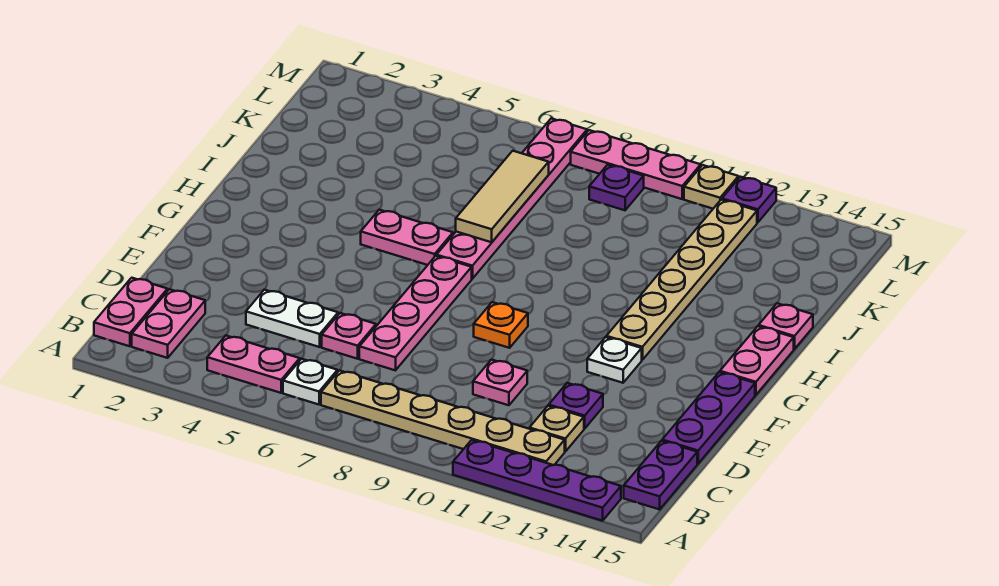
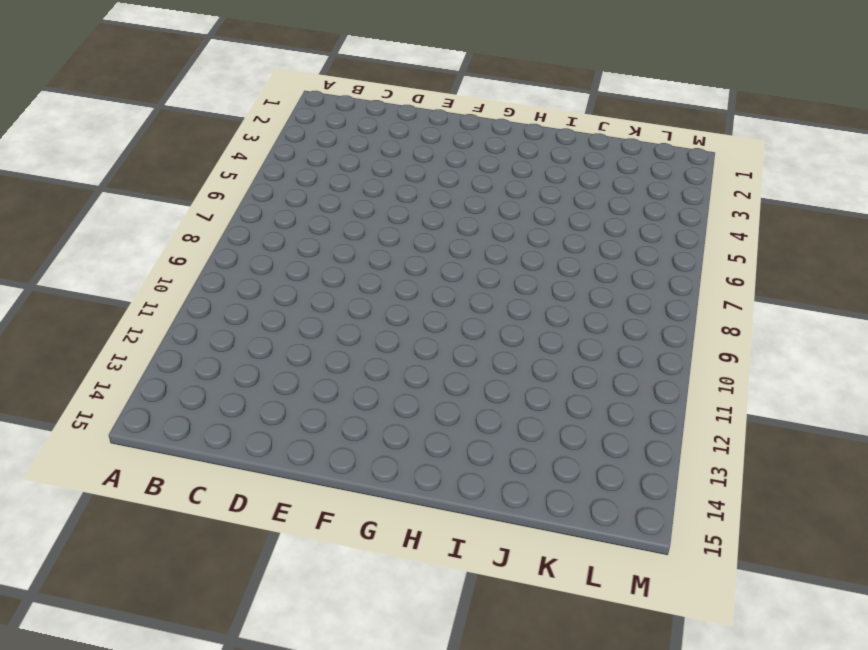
none -> purple 1x4 plate [453,440,621,521]
none -> pink 1x2 plate [94,278,168,346]
none -> pink 1x2 plate [132,289,205,358]

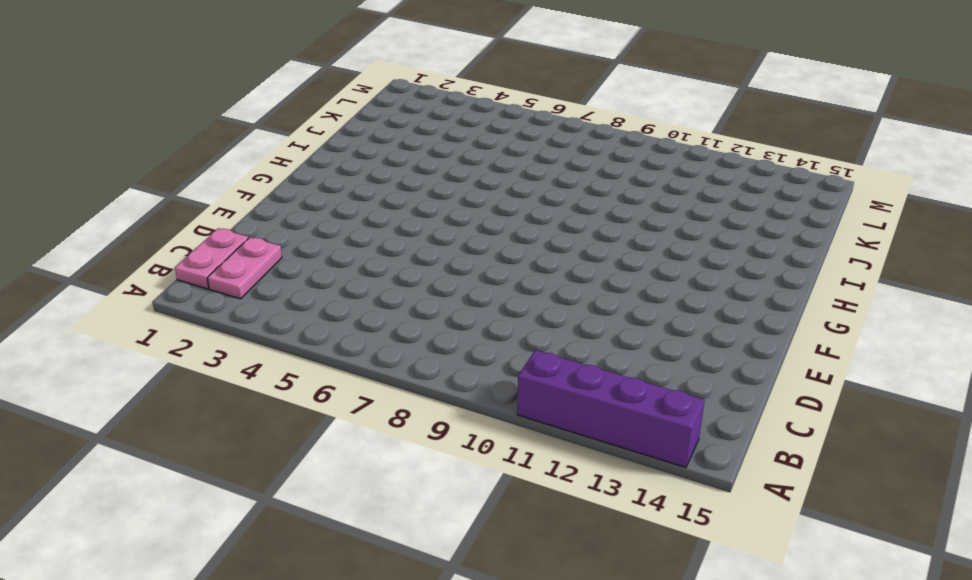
purple 1x4 brick [517,350,705,468] -> purple 1x4 plate [453,440,621,521]
none -> pink 1x2 plate [207,336,300,393]
none -> white 1x1 plate [283,359,337,405]
none -> tan 1x6 plate [321,371,565,465]

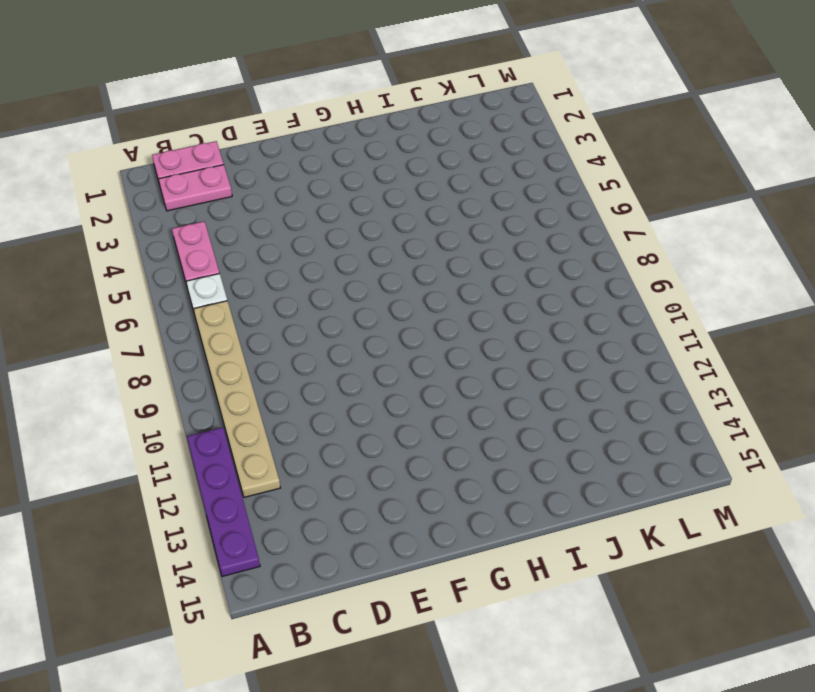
none -> purple 1x2 plate [624,441,697,509]
none -> tan 1x1 plate [529,406,584,452]
none -> white 1x2 plate [246,290,338,347]

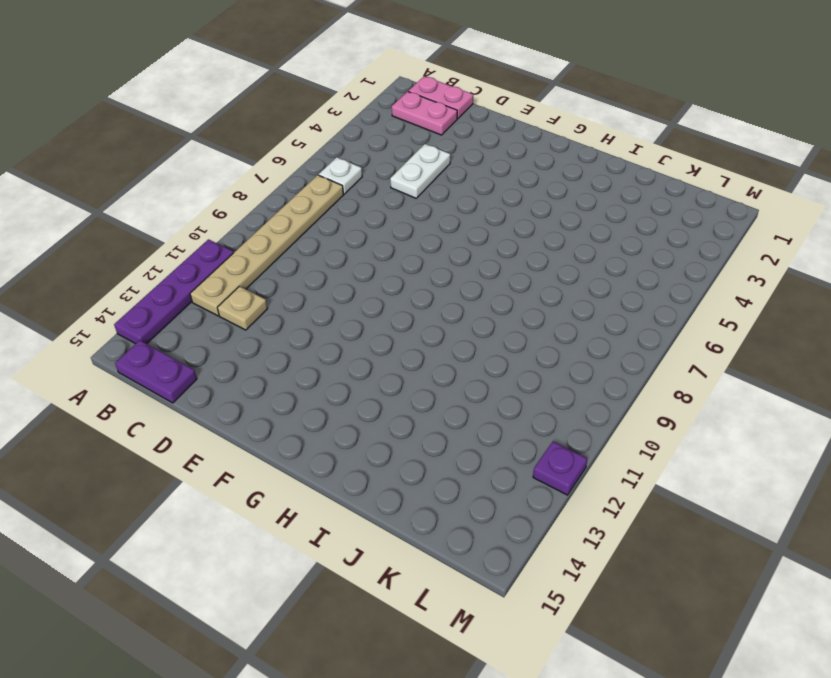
none -> pink 1x2 plate [207,336,300,393]
none -> pink 1x1 plate [322,313,376,359]
none -> pink 1x4 plate [359,256,472,370]

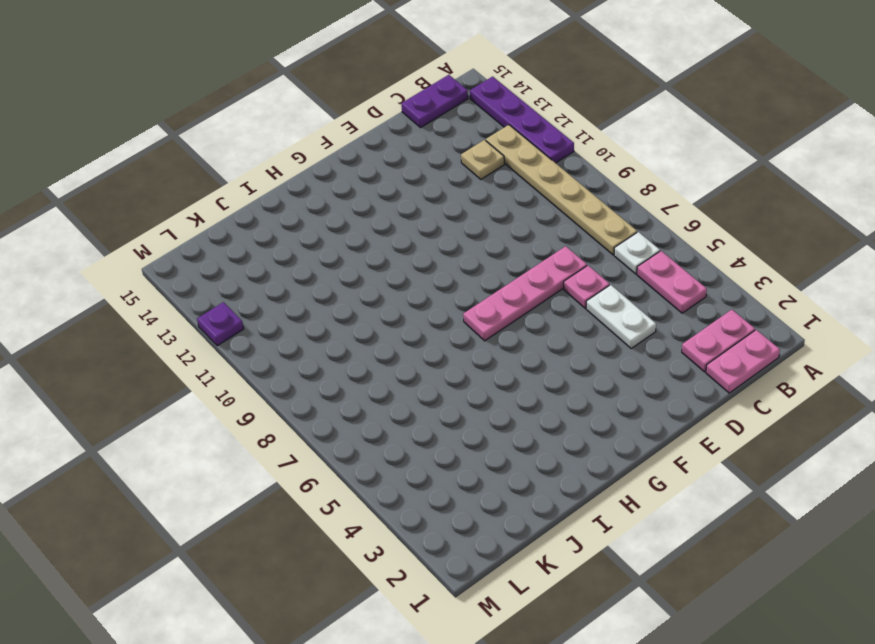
none -> pink 1x1 plate [473,360,527,405]
none -> purple 1x1 plate [549,383,603,429]
none -> purple 1x3 plate [662,372,755,464]

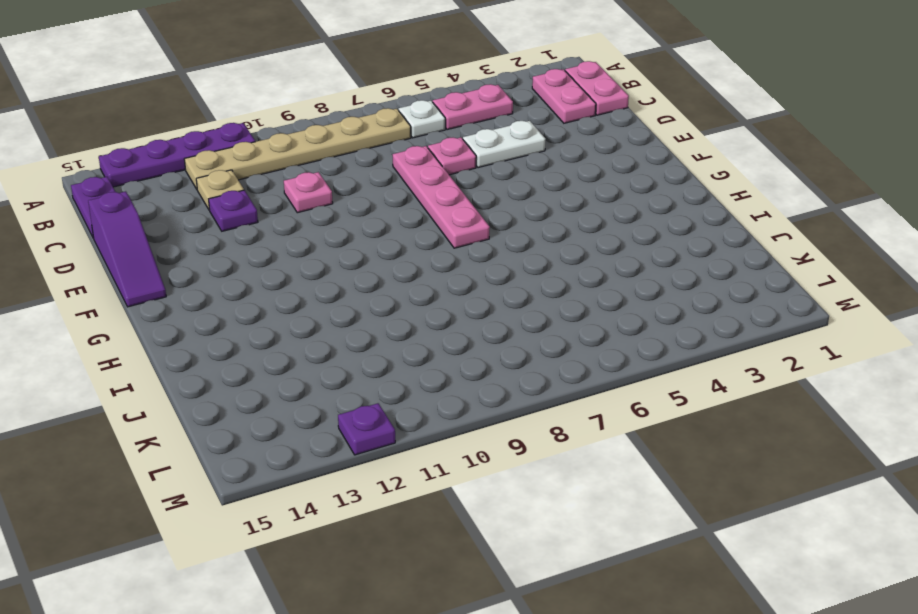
purple 1x3 slope [88,191,166,307] -> purple 1x3 plate [662,372,755,464]
none -> orange 1x1 plate [474,302,528,348]
none -> white 1x1 plate [587,337,642,383]
none -> tan 1x6 plate [606,200,757,360]

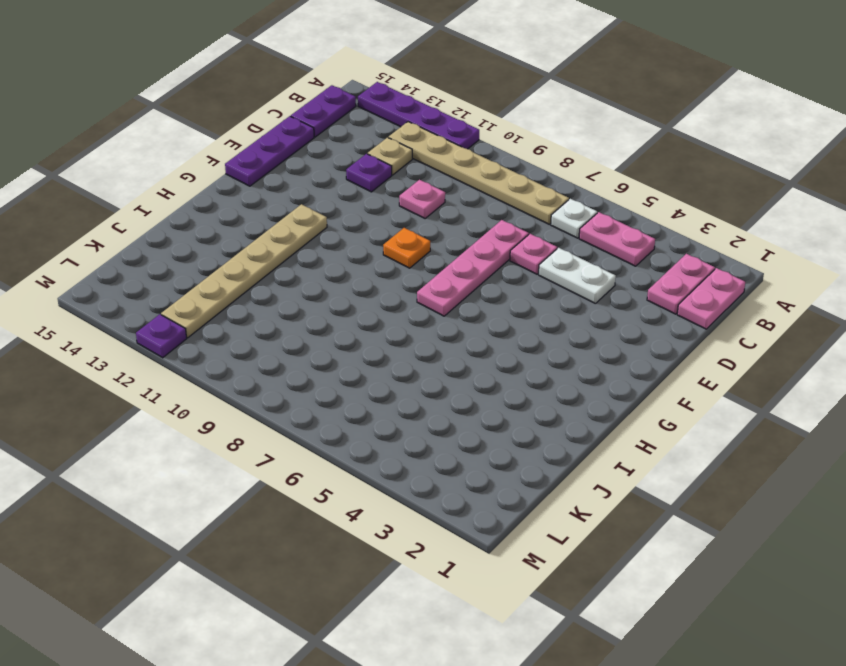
none -> white 1x1 plate [587,337,642,383]
none -> pink 1x2 plate [720,326,794,395]
none -> pink 1x2 plate [361,210,453,265]

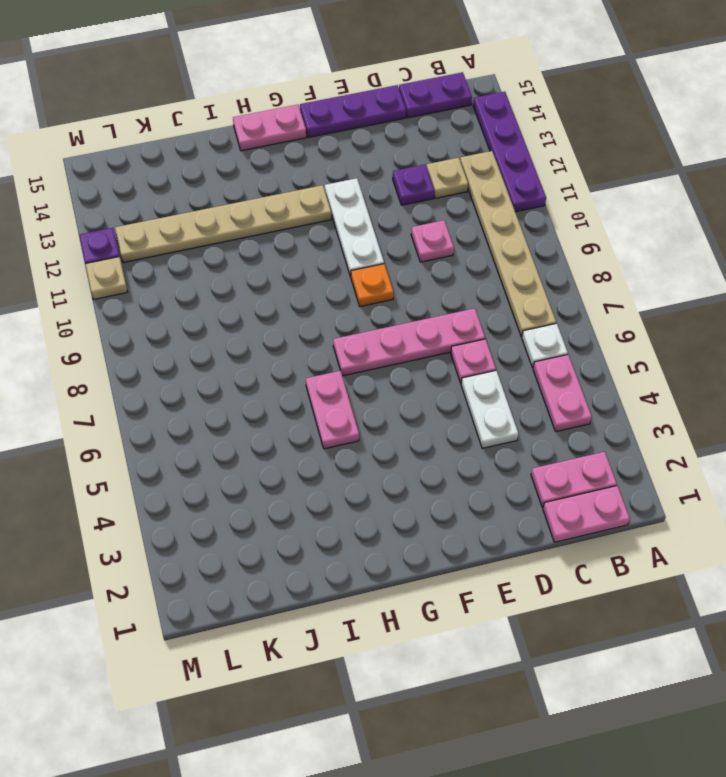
white 1x3 plate [325,178,384,277] -> white 1x1 plate [587,337,642,383]
none -> pink 1x6 plate [436,118,587,279]
none -> pink 1x1 plate [759,303,813,349]
none -> purple 1x1 plate [589,165,644,210]

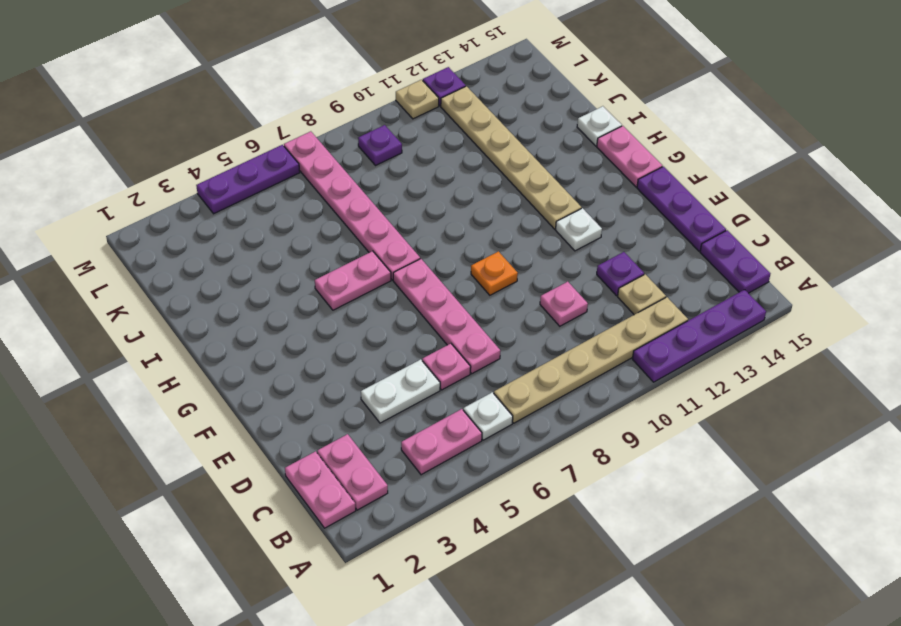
white 1x1 plate [577,106,622,146] -> pink 1x1 plate [759,303,813,349]
purple 1x3 plate [196,145,300,214] -> none
none -> pink 1x3 plate [571,130,701,199]
none -> tan 1x3 tile [456,151,549,242]

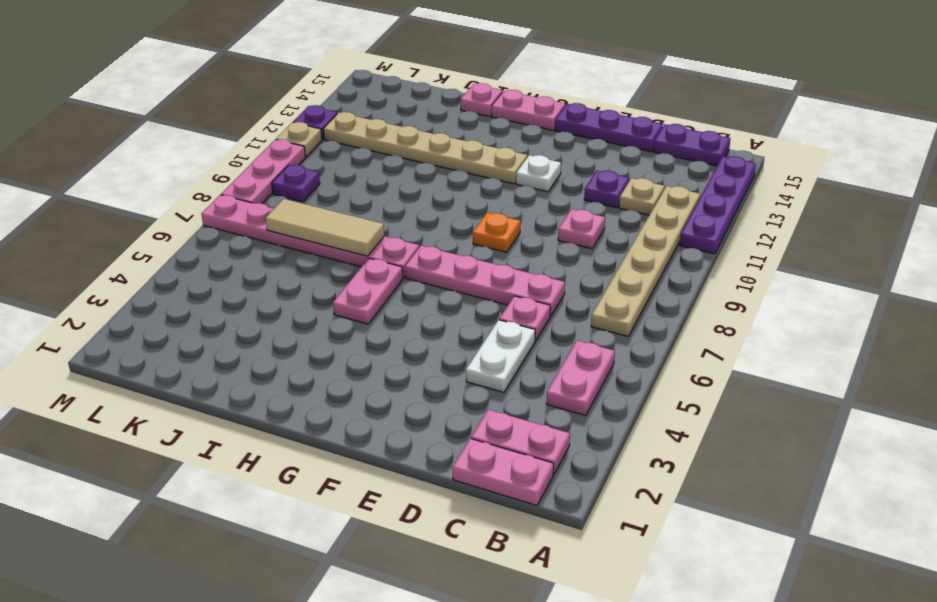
none -> white 1x1 plate [283,359,337,405]

